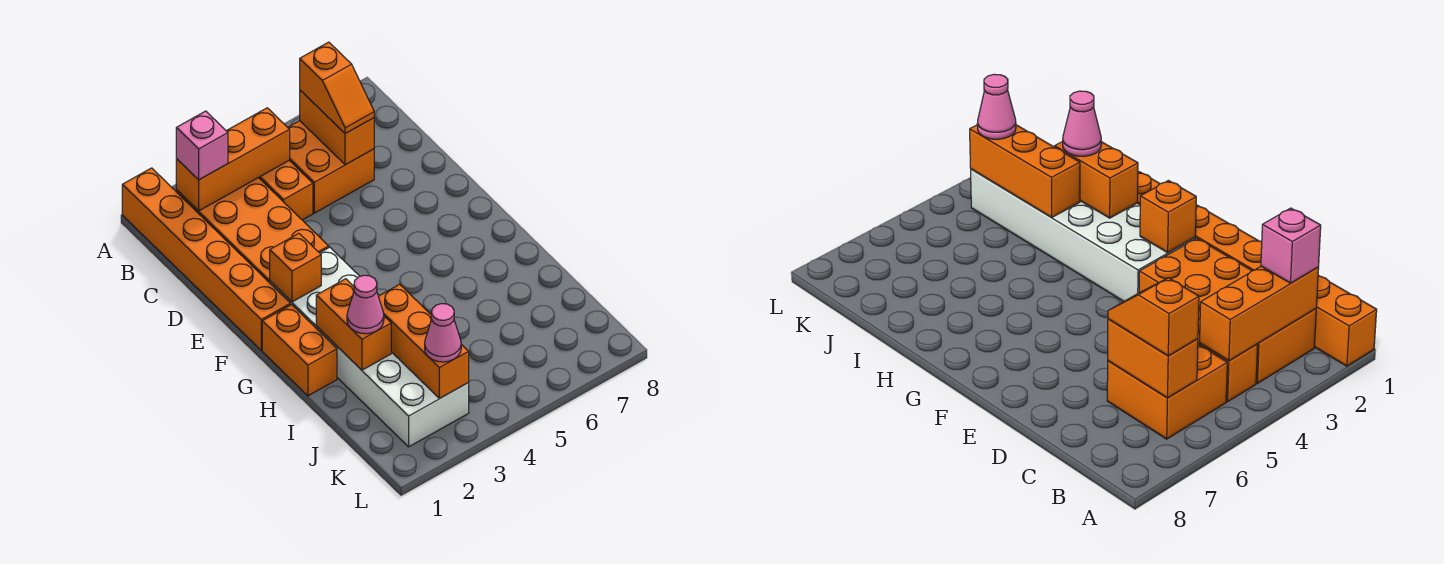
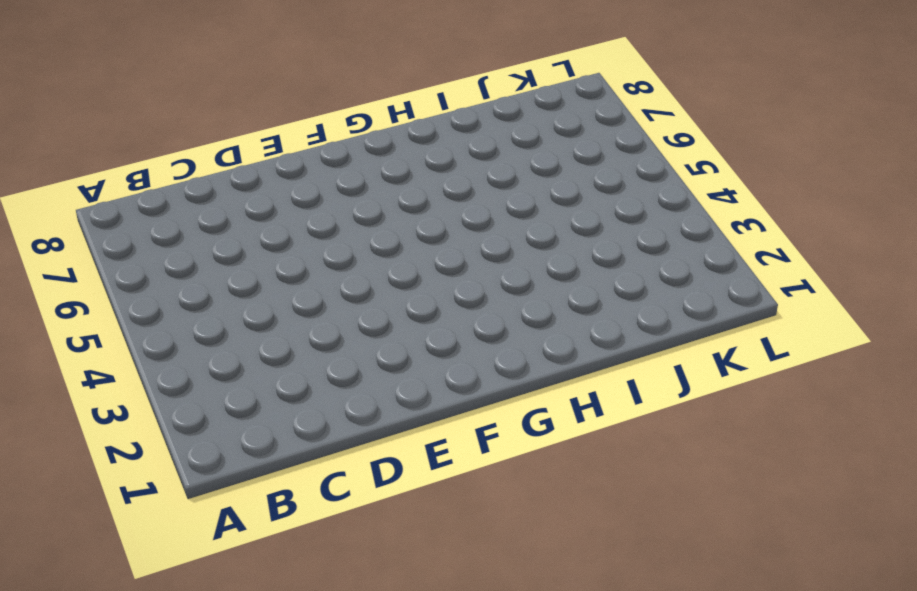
none -> orange 1x6 brick [122,168,290,350]
none -> orange 2x4 brick [176,178,329,283]
none -> orange 1x2 brick [259,161,313,220]

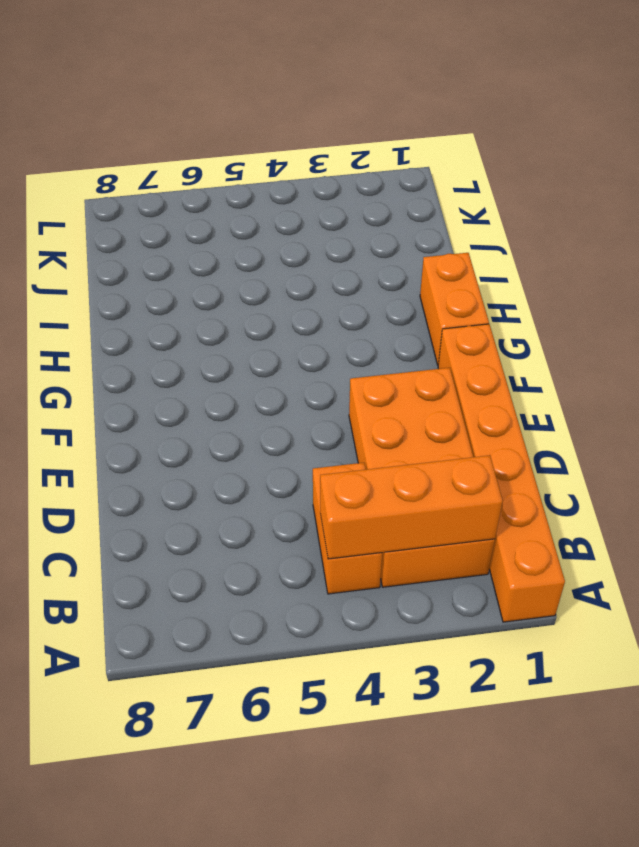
none -> orange 2x2 brick [288,121,374,213]
none -> white 2x6 brick [270,247,469,447]
none -> orange 1x2 brick [300,90,374,165]

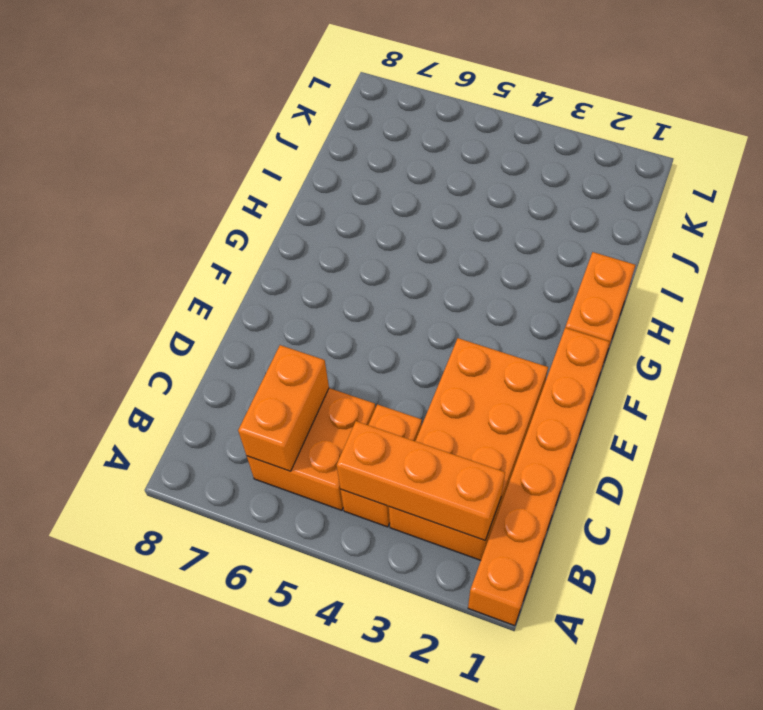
none -> white 2x6 brick [270,247,469,447]
none -> orange 1x1 brick [270,233,321,302]
none -> orange 1x2 brick [316,279,391,370]

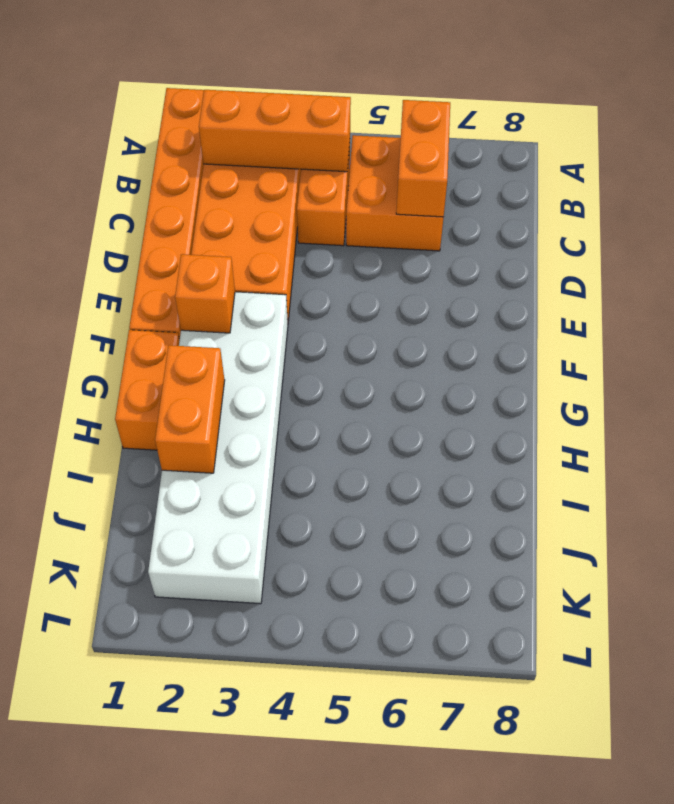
none -> orange 1x3 brick [378,284,469,398]
none -> pink 1x1 brick [176,111,228,180]
none -> orange 1x2 slope [300,42,374,134]

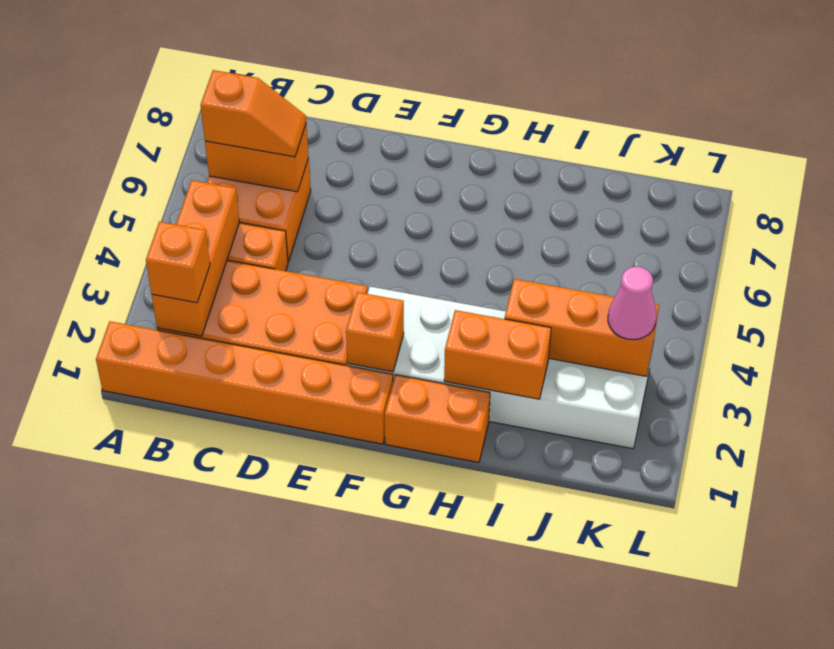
orange 1x1 brick [146,222,210,303] -> pink 1x1 brick [176,111,228,180]
none -> pink 1x1 cone [347,275,384,334]

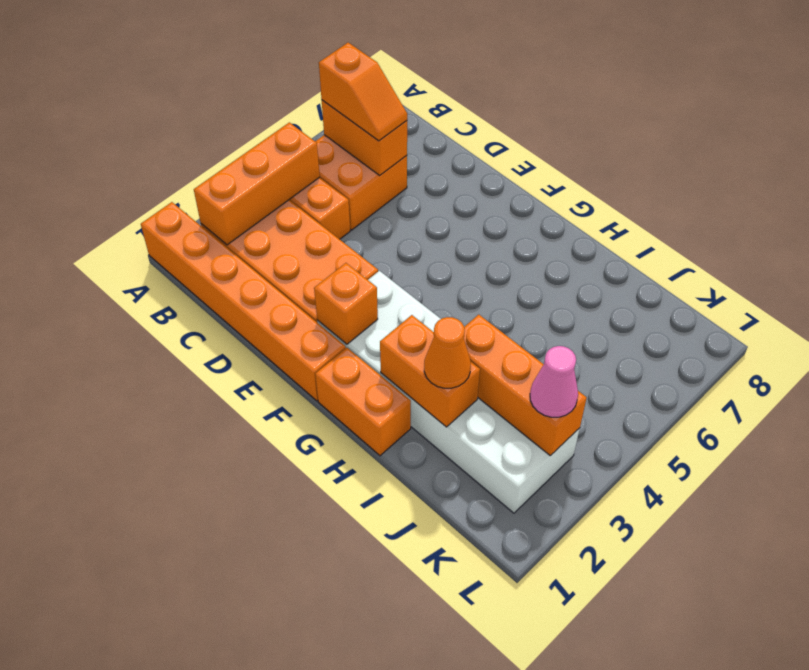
orange 1x1 cone [424,317,471,388] -> pink 1x1 cone [347,275,384,334]
none -> pink 1x1 brick [176,111,228,180]

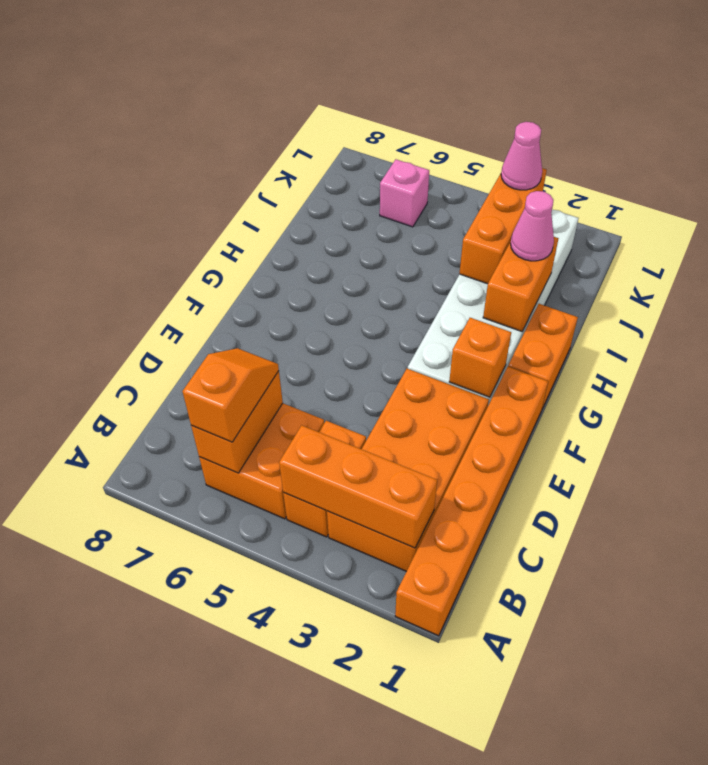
pink 1x1 brick [380,159,429,227] -> pink 1x1 brick moved to [176,111,228,180]

